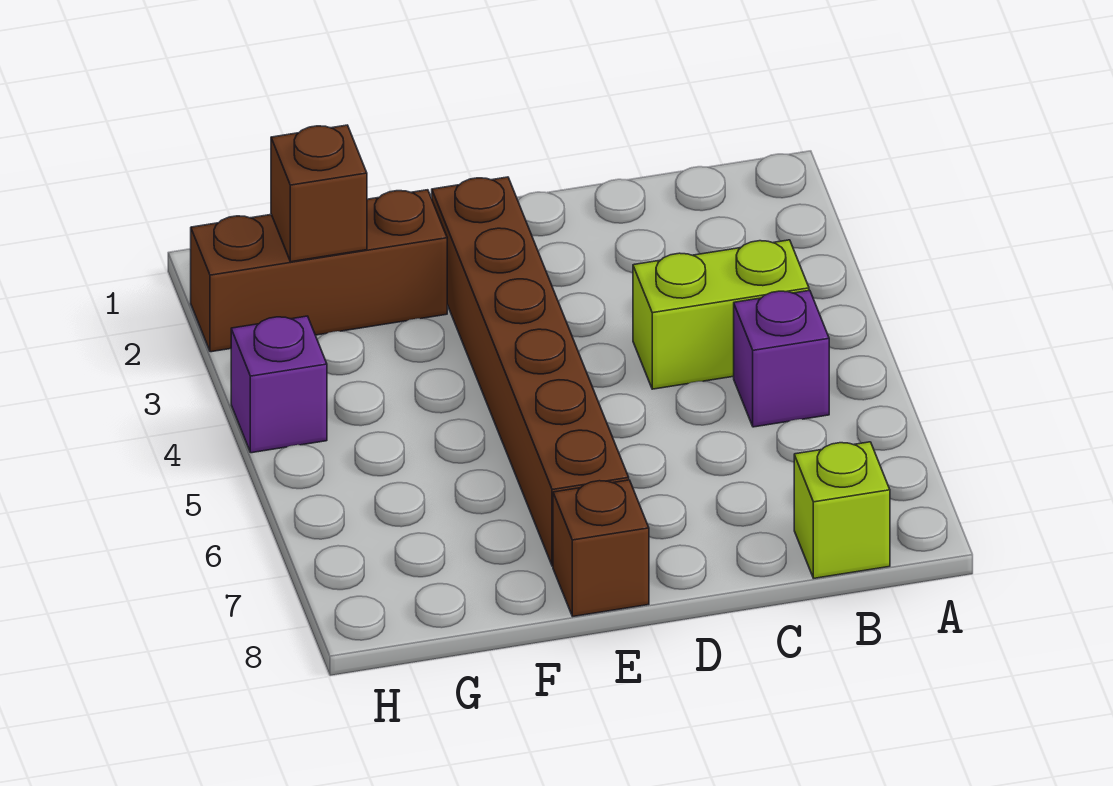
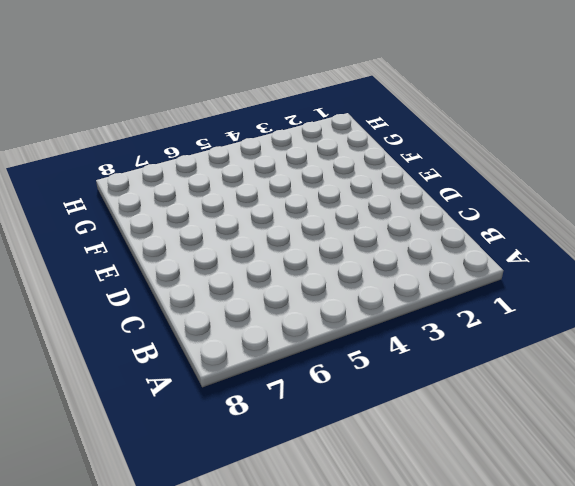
none -> lime 1x2 brick [633,240,809,389]
none -> purple 1x1 brick [734,290,829,427]

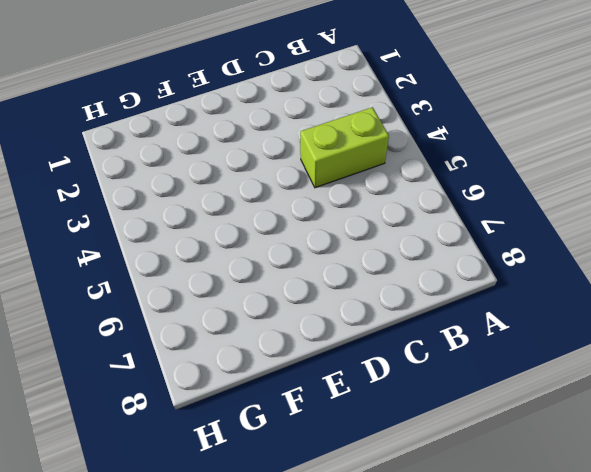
none -> purple 1x1 brick [734,290,829,427]
none -> lime 1x1 brick [794,442,890,578]

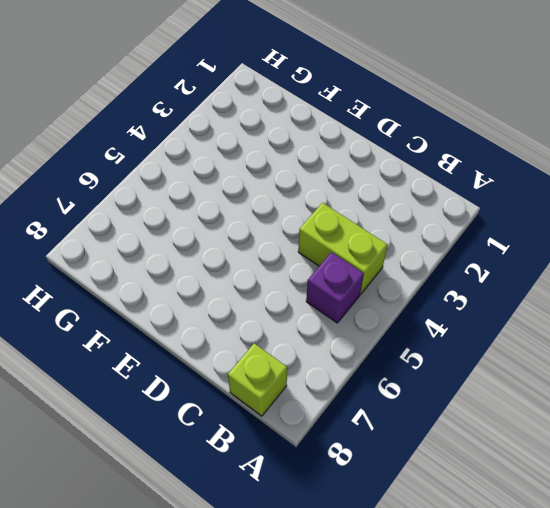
none -> brown 1x6 brick [432,177,629,566]
none -> brown 1x1 brick [553,480,649,616]

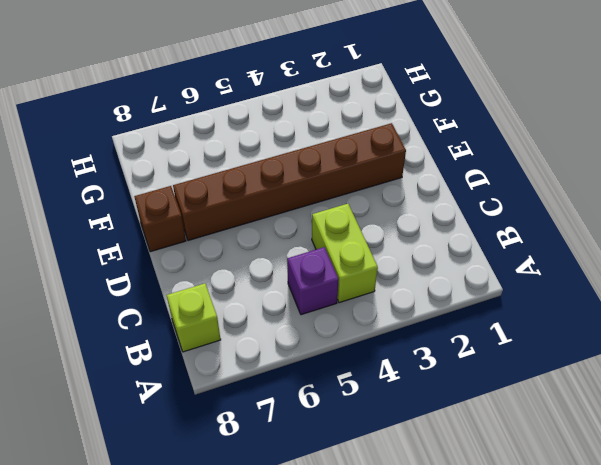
none -> brown 1x3 brick [191,190,447,352]
none -> purple 1x1 brick [231,316,327,453]

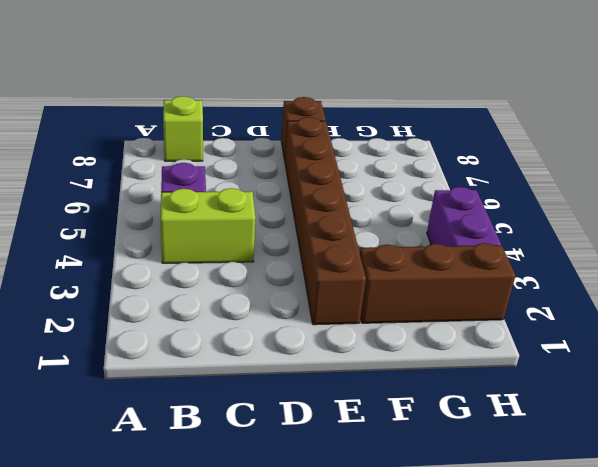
purple 1x2 brick [427,187,501,246] -> purple 1x1 brick [231,316,327,453]
none -> brown 1x1 brick [271,125,367,262]

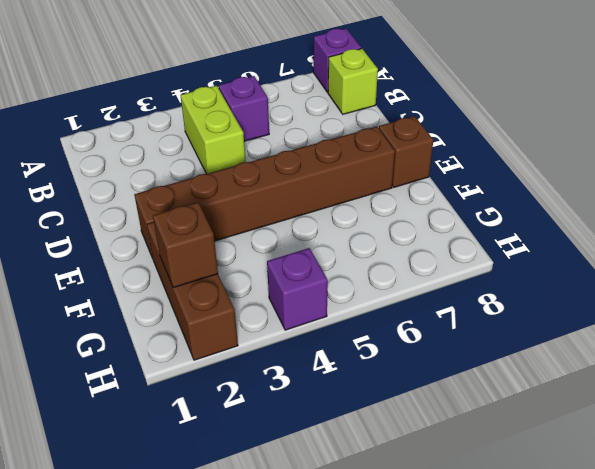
purple 1x1 brick [314,28,361,93] -> none

